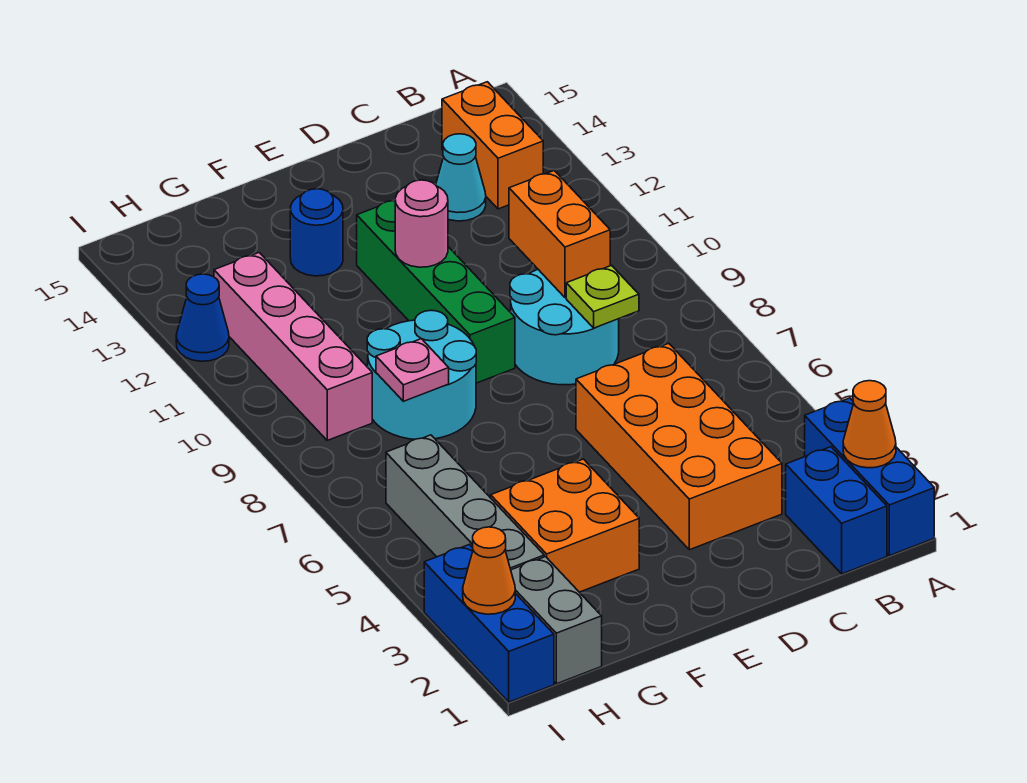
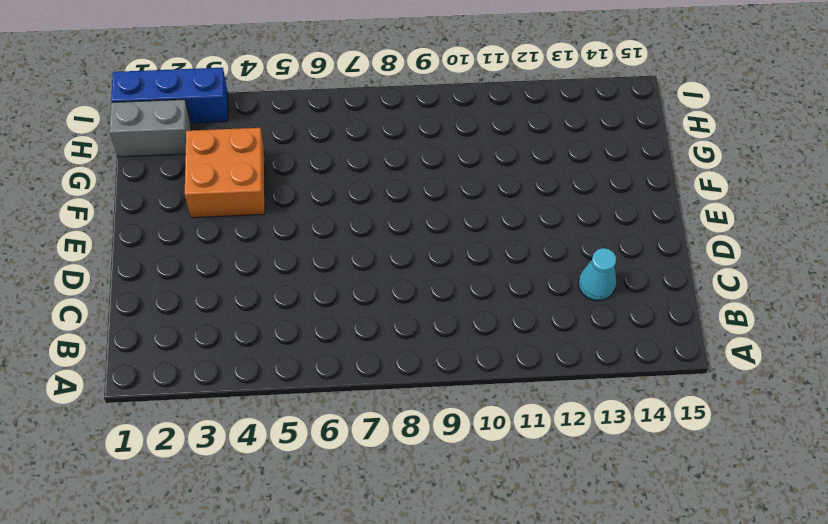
none -> blue 1x3 brick [805,398,934,556]
none -> blue 1x2 brick [786,447,887,574]
none -> orange 1x2 brick [442,82,543,209]

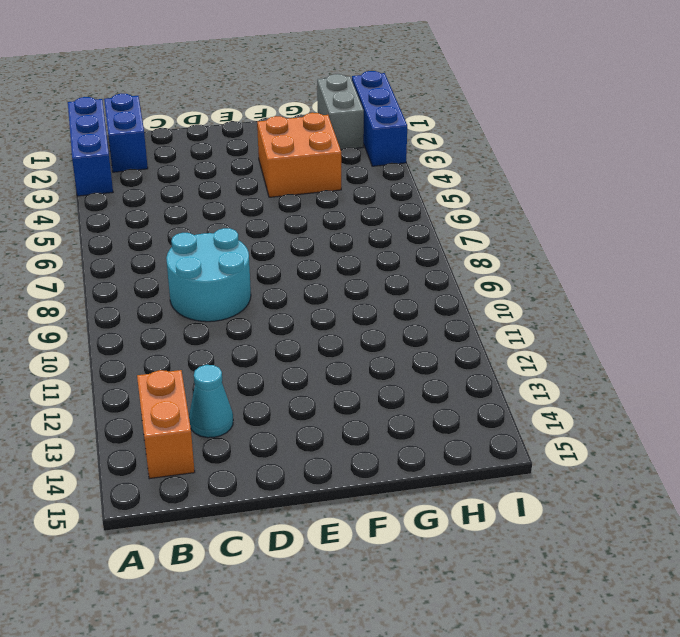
none -> orange 2x4 brick [576,343,782,550]
none -> green 1x4 brick [357,200,515,383]
none -> cyan 2x2 round brick [367,310,476,439]

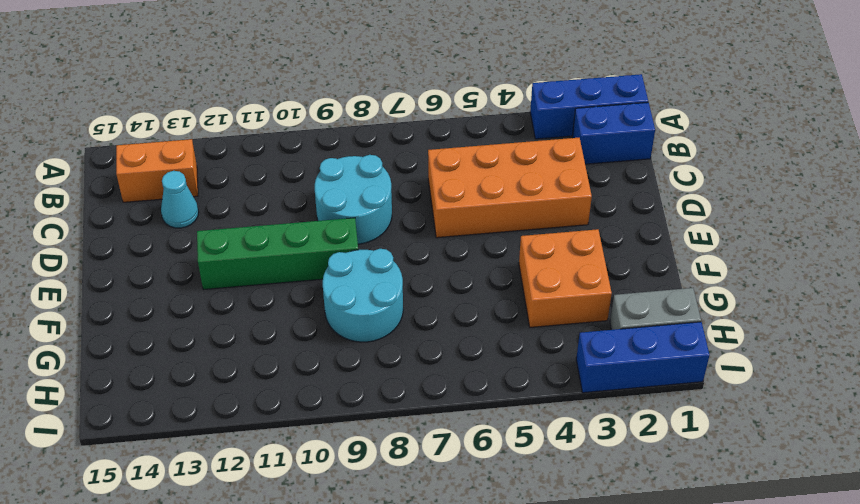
none -> blue 1x1 round brick [290,189,343,276]
none -> grey 1x4 brick [386,435,544,570]
none -> pink 1x4 brick [214,253,372,440]

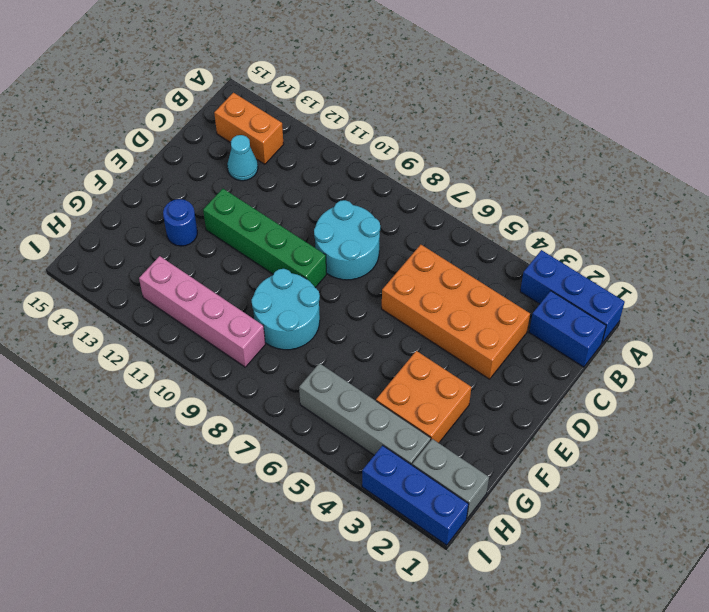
none -> blue 1x1 cone [176,274,229,361]
none -> orange 1x1 cone [843,381,896,468]
none -> lime 1x1 plate [566,266,639,328]

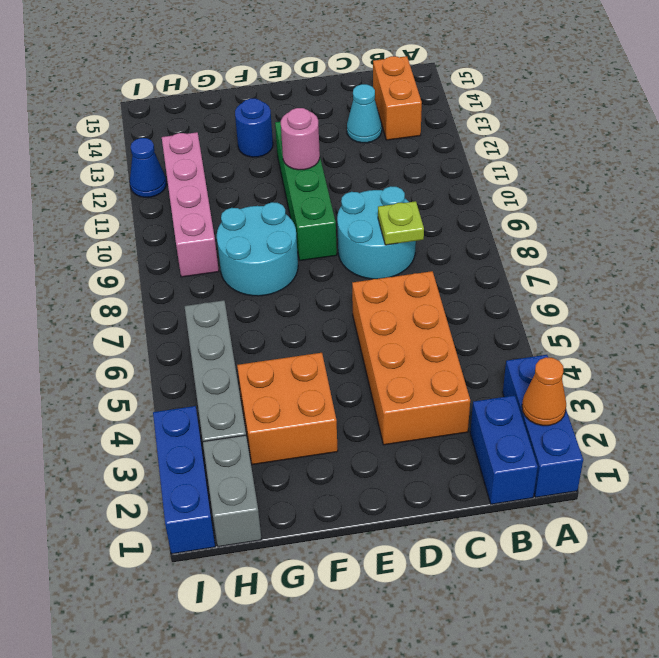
none -> orange 1x2 brick [509,171,610,298]
none -> pink 1x1 plate [376,339,449,401]
none -> orange 1x1 cone [463,527,515,614]

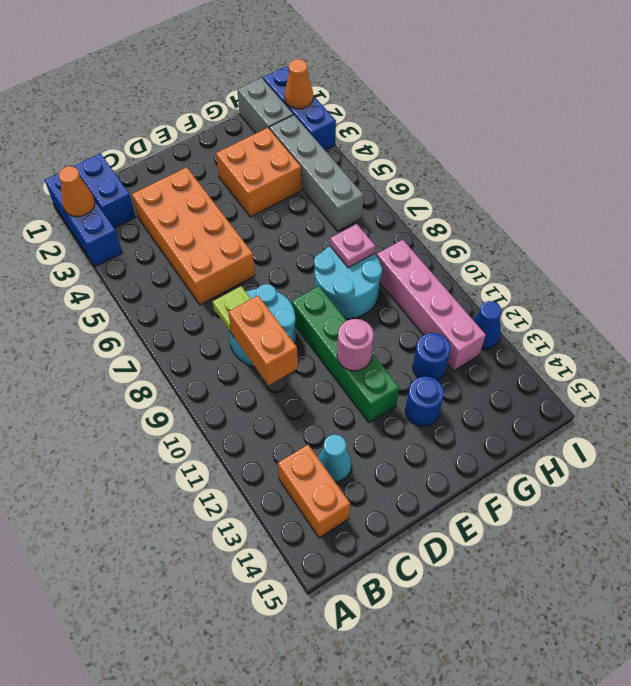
blue 1x1 round brick [413,333,451,381] -> none

